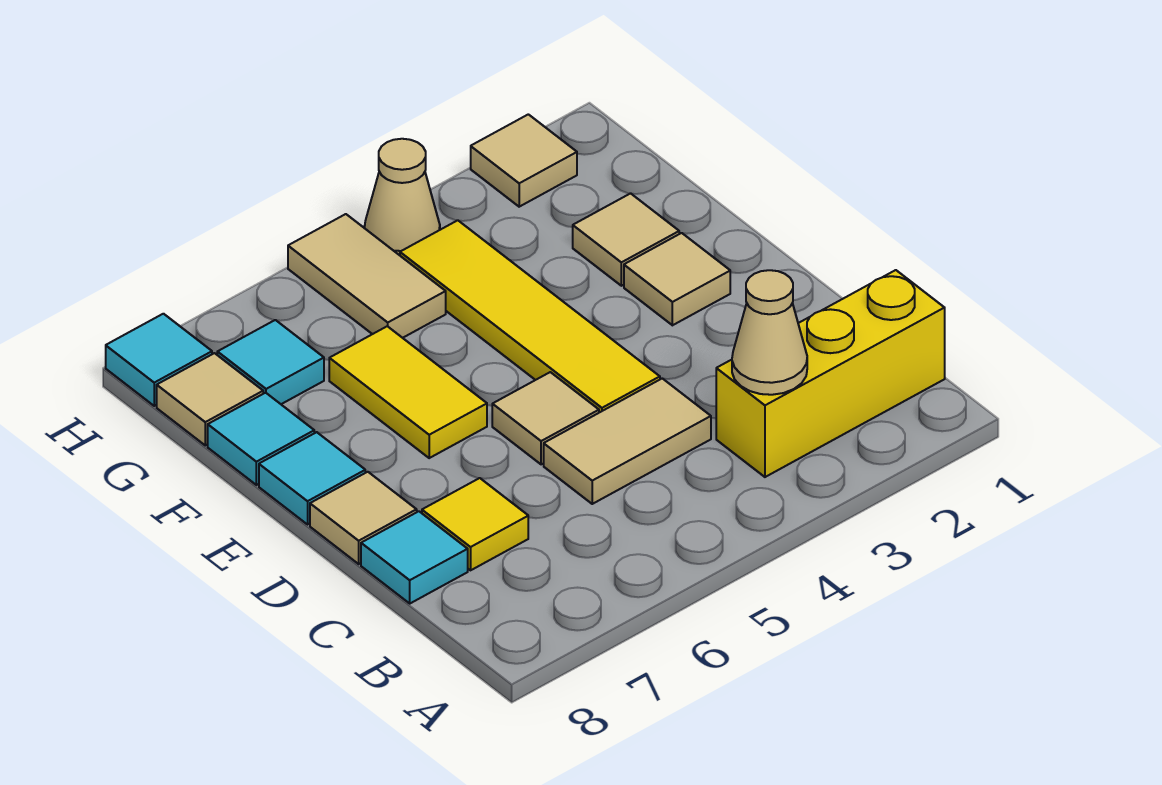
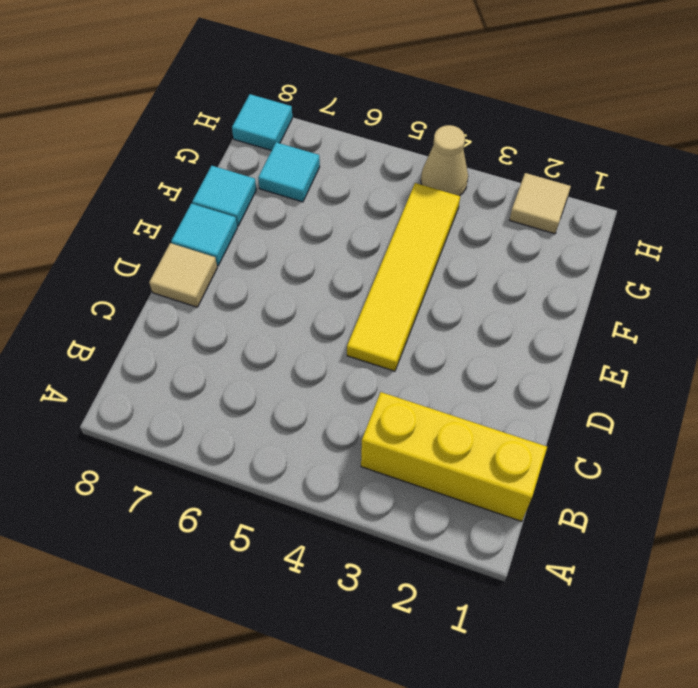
none -> tan 1x2 tile [544,378,711,504]
none -> yellow 1x1 tile [422,478,528,570]
none -> cyan 1x1 tile [361,511,468,603]

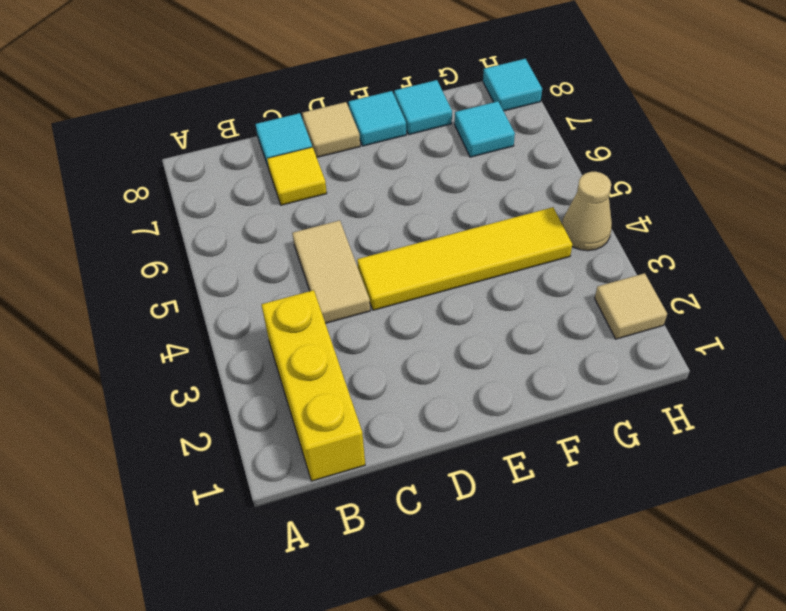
none -> tan 1x1 tile [492,372,599,464]
none -> tan 1x1 tile [624,233,730,325]
none -> yellow 1x2 tile [329,326,487,458]

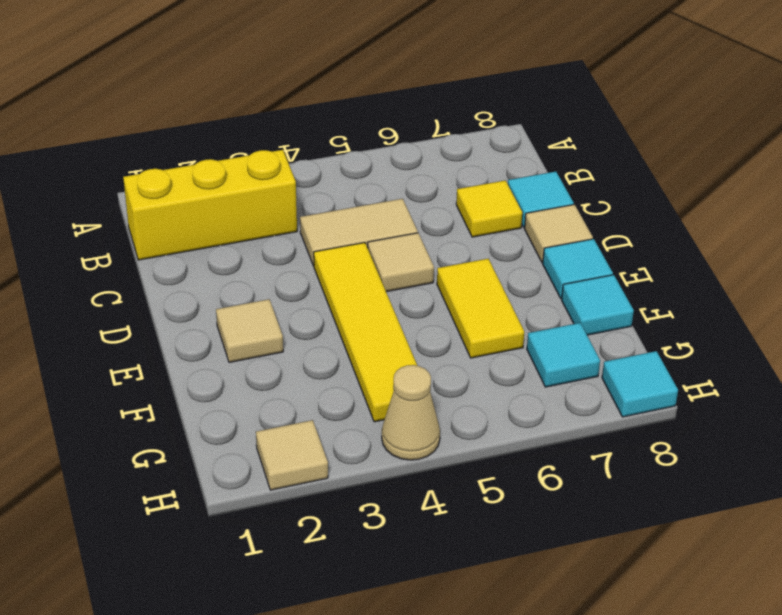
none -> tan 1x1 tile [573,193,679,286]
none -> tan 1x2 tile [288,214,446,338]
none -> tan 1x1 tile [157,353,263,445]

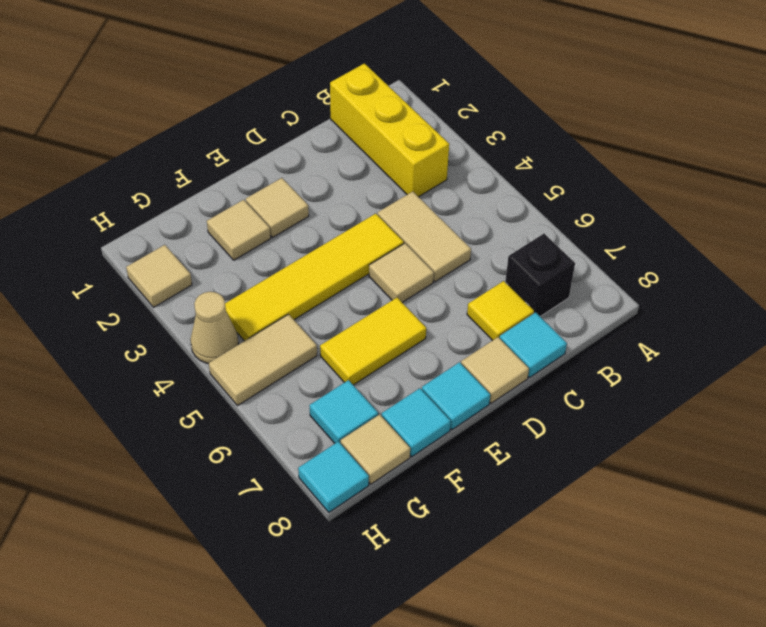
black 1x1 brick [505,234,575,317] -> none
none -> tan 1x1 cone [732,270,807,395]

